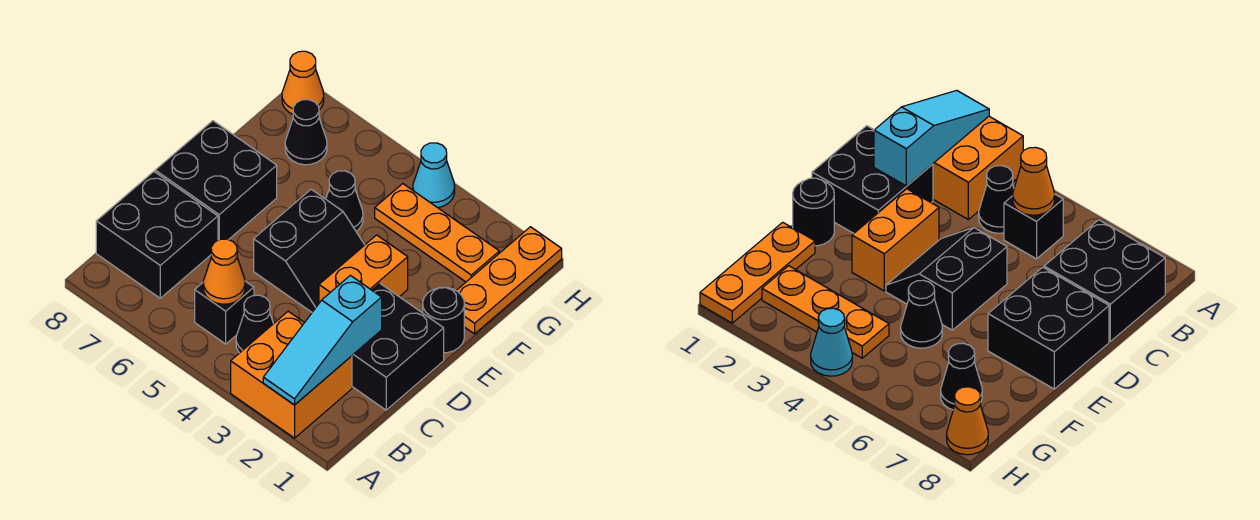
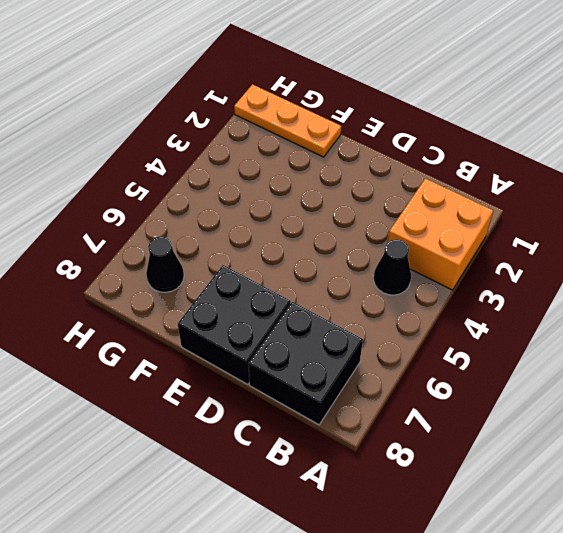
none -> black 1x1 brick [195,281,254,344]
none -> black 2x2 brick [352,283,444,410]
none -> orange 1x2 brick [319,235,408,303]

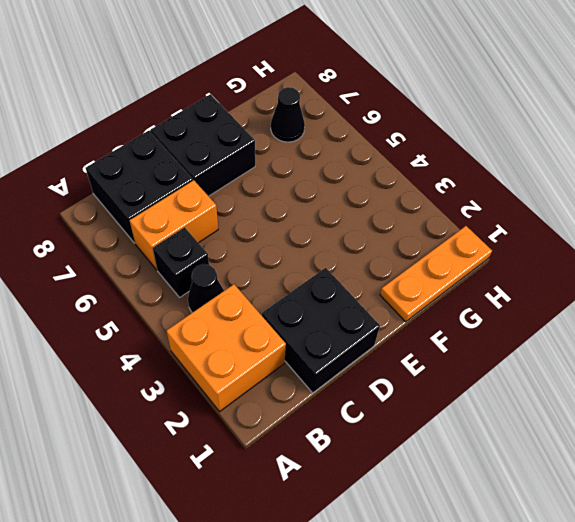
orange 1x2 brick [130,180,218,270] -> orange 1x2 brick moved to [319,235,408,303]
none -> black 2x2 slope [254,189,364,312]
none -> black 1x1 round brick [422,287,464,353]
none -> black 1x1 cone [326,171,363,231]

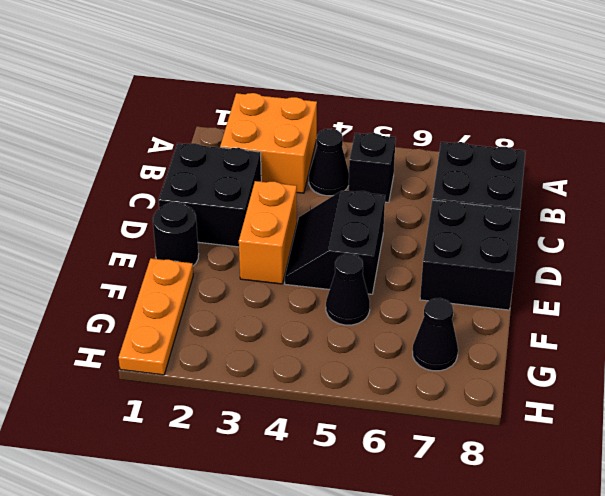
none -> orange 1x3 plate [375,184,499,282]
none -> cyan 1x1 cone [413,143,455,208]
none -> orange 1x1 cone [282,51,324,114]

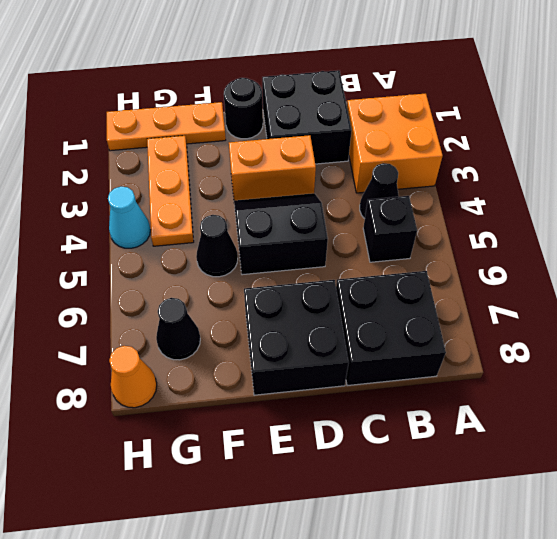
none -> cyan 1x3 slope [263,275,382,405]
none -> orange 1x1 cone [203,239,245,304]

